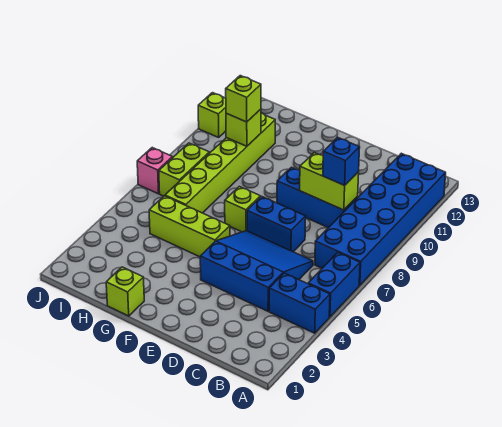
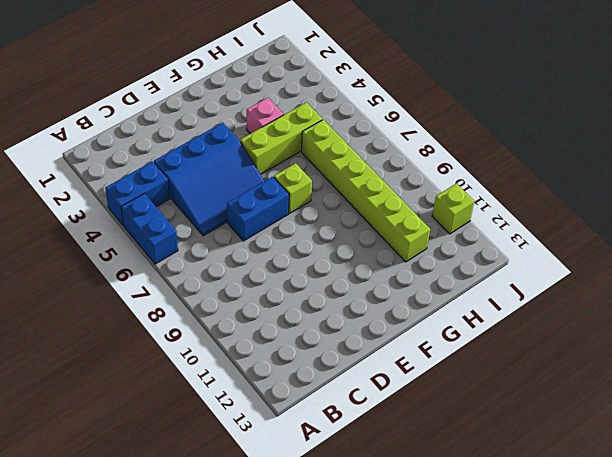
pink 1x1 brick [247,98,284,134] -> pink 1x1 brick moved to [137,148,173,194]
none -> blue 2x6 brick [315,153,446,285]
none -> blue 1x3 brick [277,167,358,228]
none -> lime 1x1 brick [106,267,144,316]

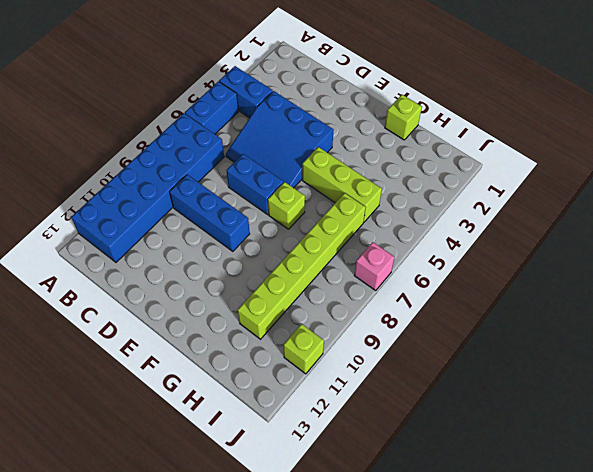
none -> lime 1x2 brick [159,143,209,196]
none -> lime 1x2 brick [300,153,359,210]
none -> lime 1x1 brick [226,109,261,146]

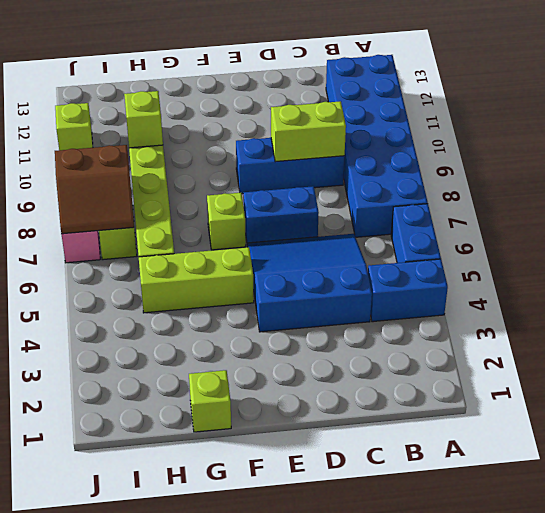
brown 2x2 slope [55,145,134,234] -> none
none -> blue 1x1 brick [323,137,360,185]
none -> lime 1x1 brick [226,76,261,122]

